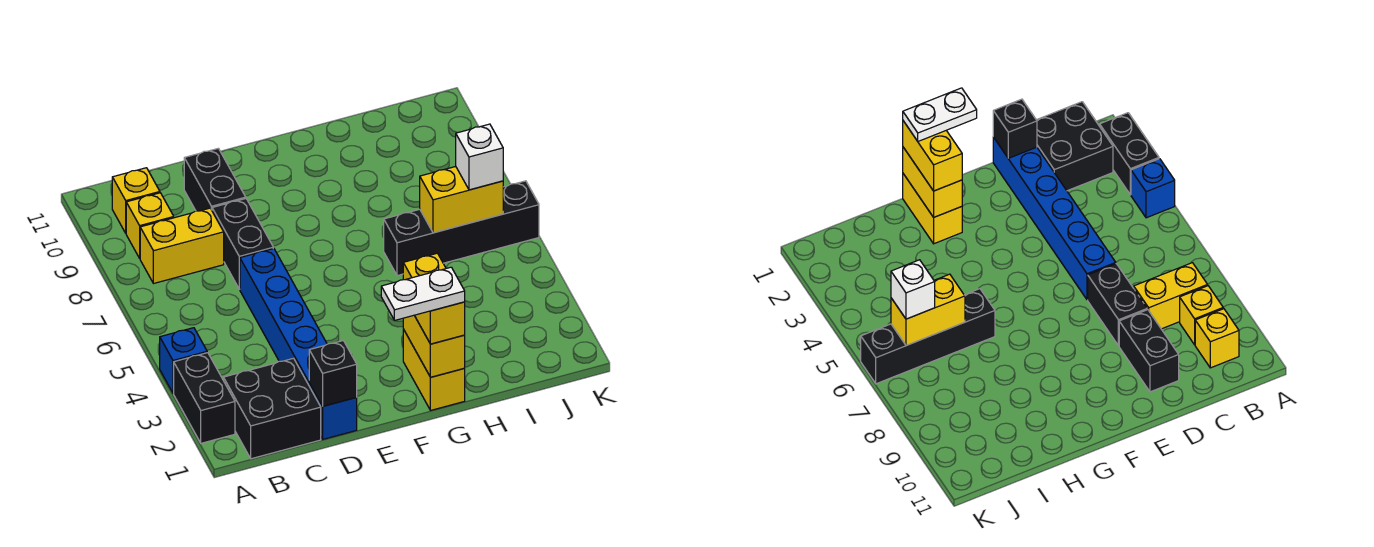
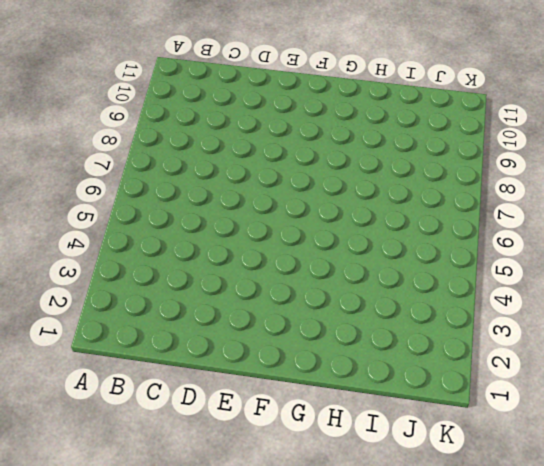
none -> black 1x2 brick [174,353,235,443]
none -> blue 1x1 brick [160,328,207,393]
none -> black 2x2 brick [224,358,321,459]

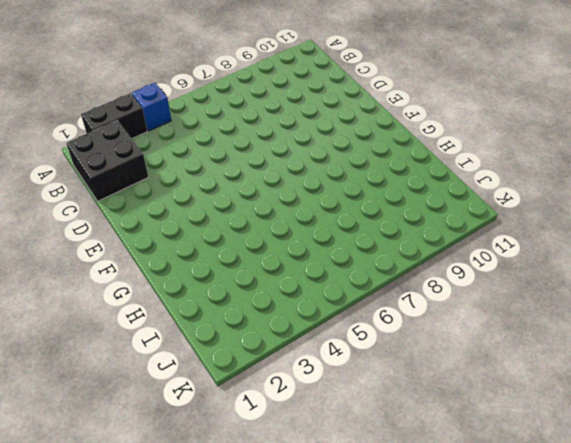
none -> yellow 1x2 brick [140,208,224,284]
none -> yellow 1x1 brick [126,193,174,258]
none -> yellow 1x1 brick [112,168,160,233]

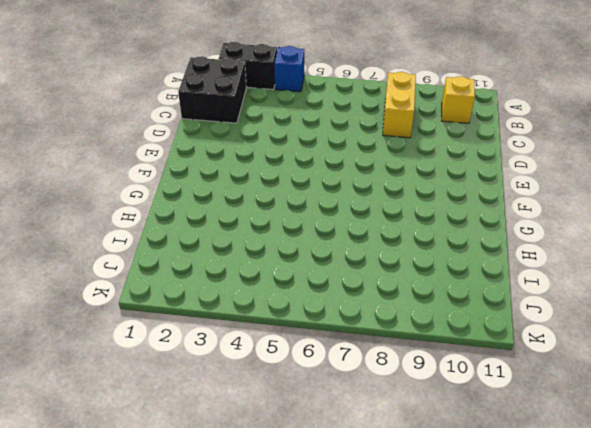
none -> yellow 1x1 brick [126,193,174,258]
none -> blue 1x6 brick [240,249,357,439]
none -> black 1x2 brick [212,199,273,289]

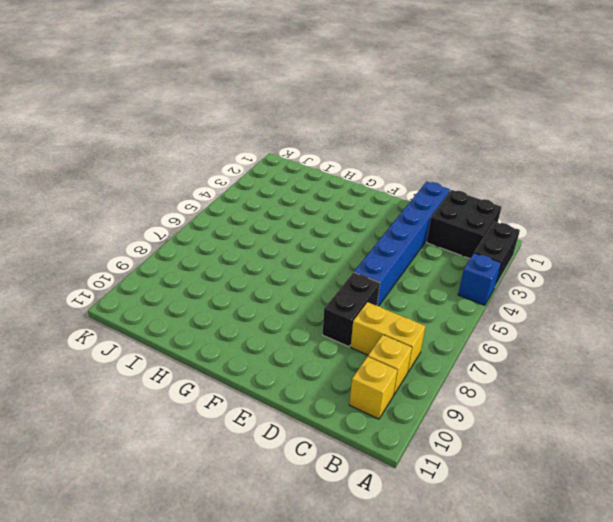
none -> black 1x2 brick [184,148,246,211]
none -> yellow 1x2 brick [403,329,465,410]
none -> black 1x4 brick [384,181,539,276]

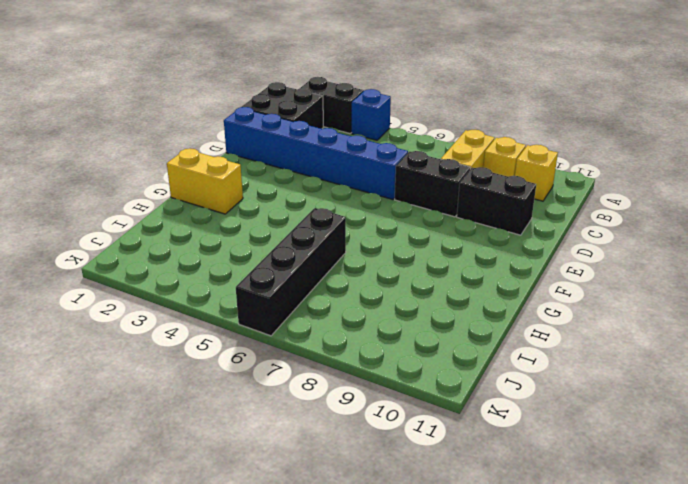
none -> black 1x1 brick [309,341,357,406]
none -> yellow 1x2 brick [403,315,465,377]
none -> yellow 1x2 brick [420,167,503,233]

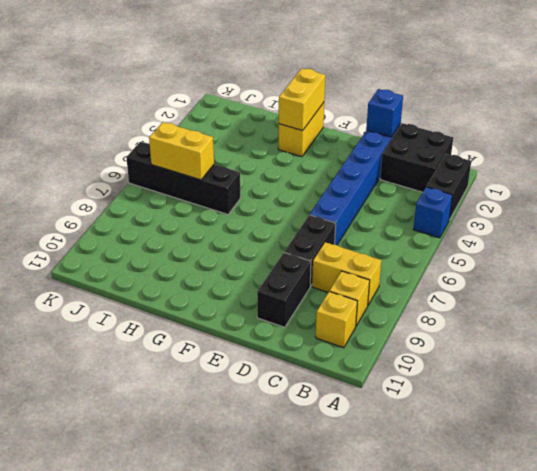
blue 1x1 brick [366,89,403,137] -> black 1x1 brick [309,341,357,406]
none -> yellow 1x2 brick [403,253,465,344]
none -> white 1x1 brick [456,124,503,190]
none -> white 1x2 plate [381,267,465,321]

